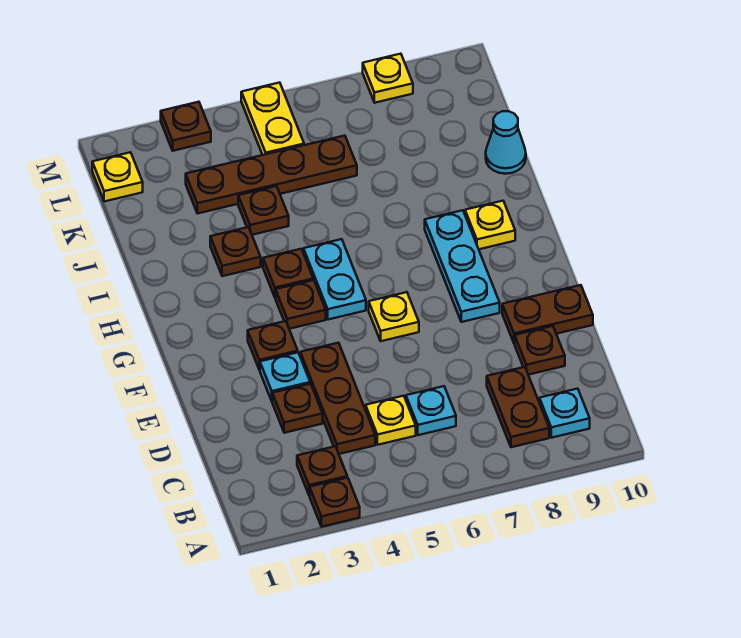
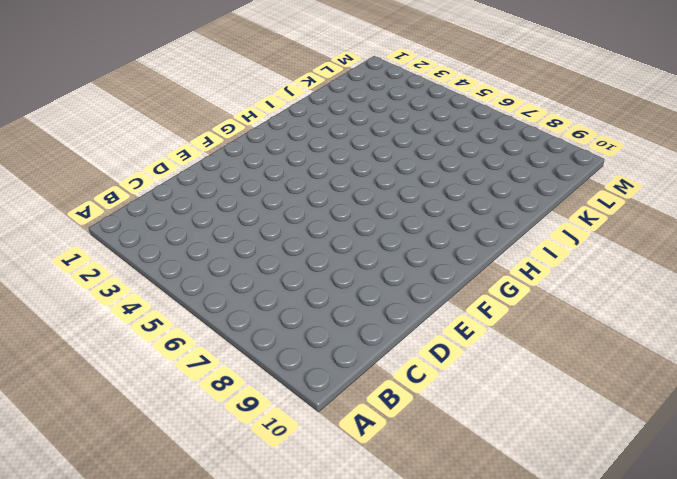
none -> brown 1x1 plate [310,478,360,527]
none -> brown 1x1 plate [297,446,347,495]
none -> brown 1x2 plate [487,367,549,447]

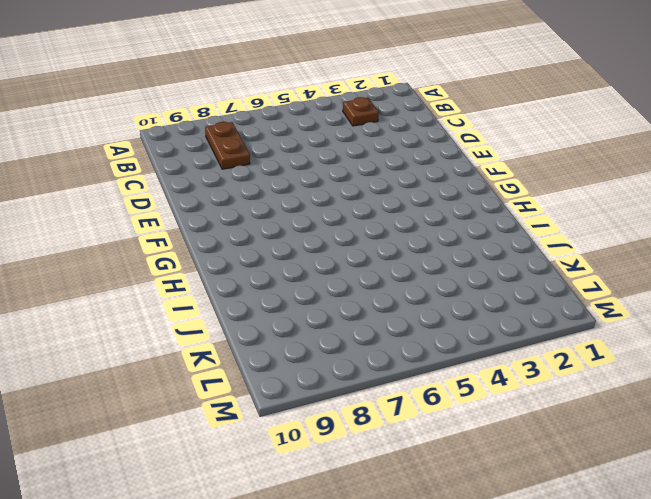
none -> brown 1x1 plate [310,478,360,527]
none -> cyan 1x1 plate [539,389,590,438]
none -> brown 1x3 plate [300,343,375,454]

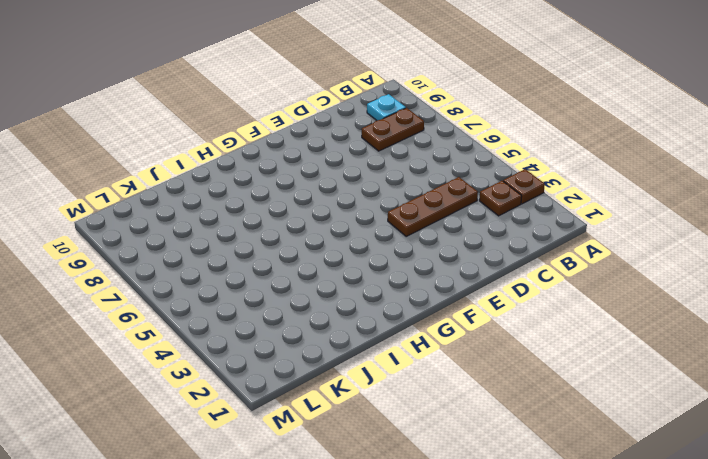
none -> yellow 1x1 plate [366,396,416,445]
none -> cyan 1x1 plate [406,386,456,435]
none -> brown 1x1 plate [272,384,323,433]

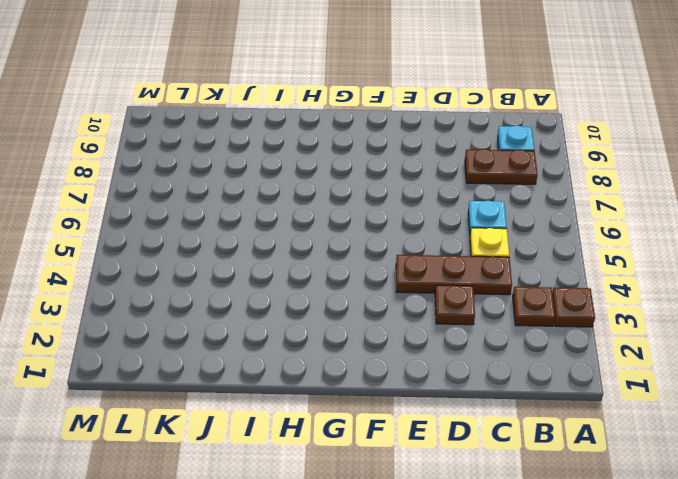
none -> brown 1x1 plate [515,326,565,375]
none -> cyan 1x1 plate [260,352,310,401]
none -> brown 1x2 plate [502,285,593,344]

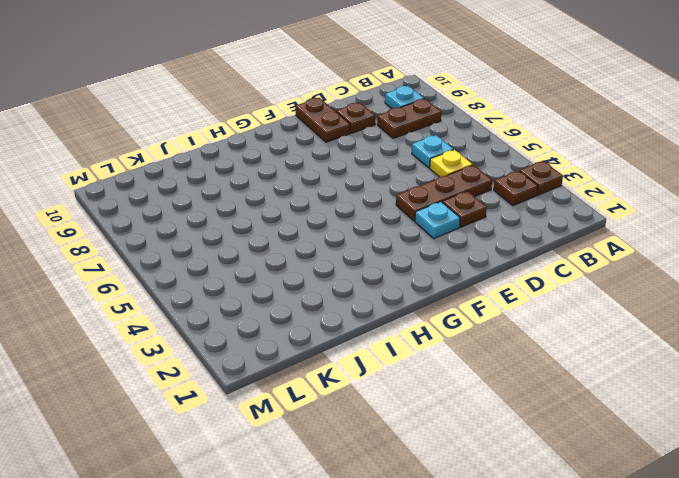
none -> brown 1x1 plate [248,321,298,370]
none -> yellow 1x1 plate [369,292,419,341]
none -> cyan 1x3 plate [425,210,500,322]

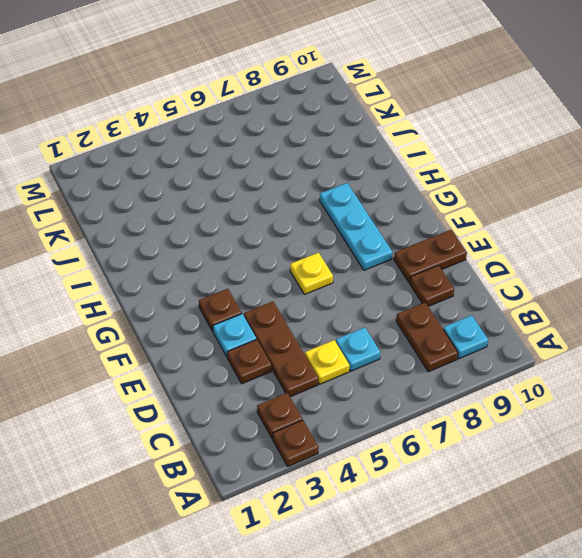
none -> brown 1x1 plate [276,280,326,329]
none -> cyan 1x2 plate [303,239,366,320]
none -> brown 1x1 plate [263,249,313,298]

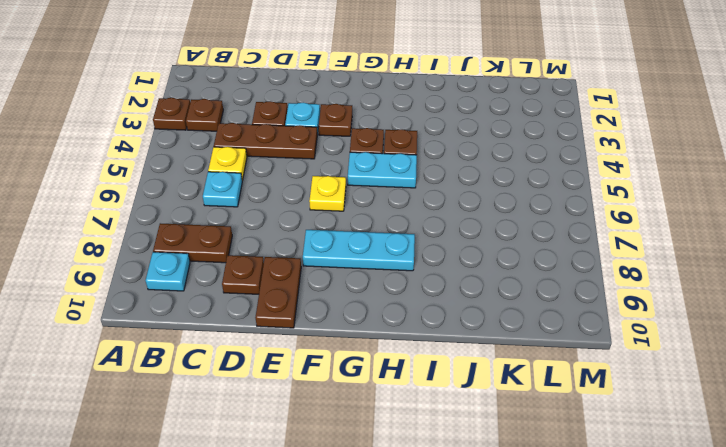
none -> yellow 1x1 plate [465,201,515,249]
none -> brown 1x1 plate [210,227,261,276]
none -> brown 1x1 plate [238,186,289,235]

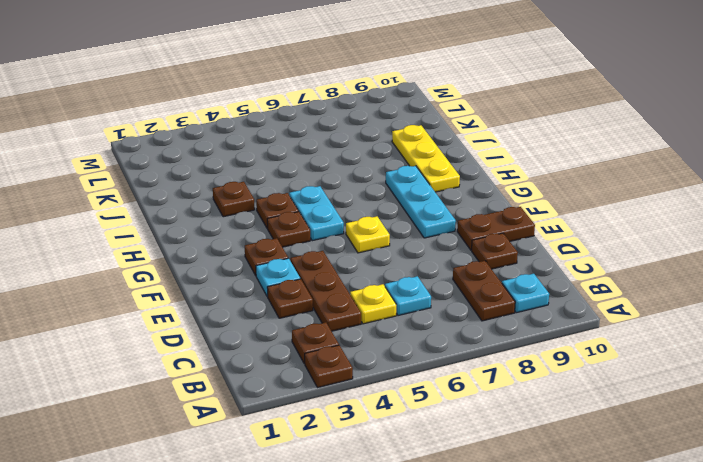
yellow 1x3 plate [392,125,460,192] -> yellow 1x1 plate [465,201,515,249]
none -> brown 1x1 plate [238,186,289,235]
none -> cyan 1x1 cone [486,111,526,174]
none -> brown 1x4 plate [186,136,357,214]

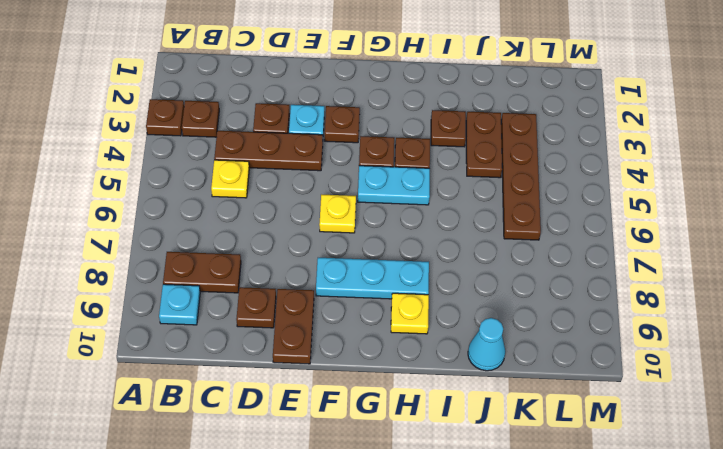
brown 1x2 plate [466,112,502,178] -> brown 1x1 plate [238,186,289,235]
none -> cyan 1x1 plate [406,386,456,435]
none -> yellow 1x1 plate [92,152,143,201]
none -> yellow 1x2 plate [241,83,304,155]

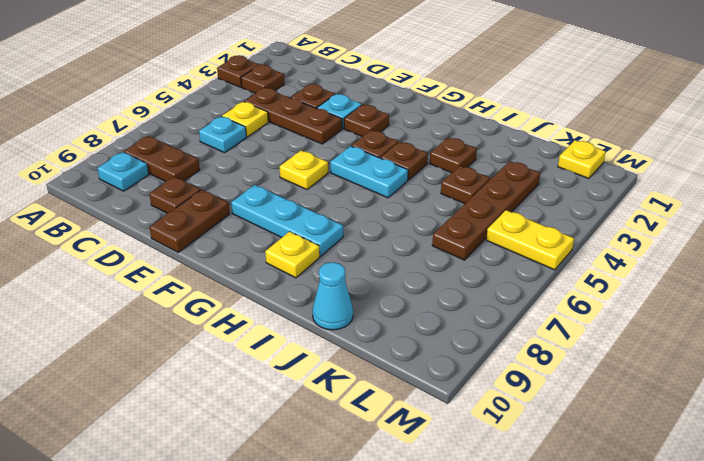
none -> brown 1x1 plate [161,102,211,151]
none -> yellow 1x1 plate [363,54,413,103]

